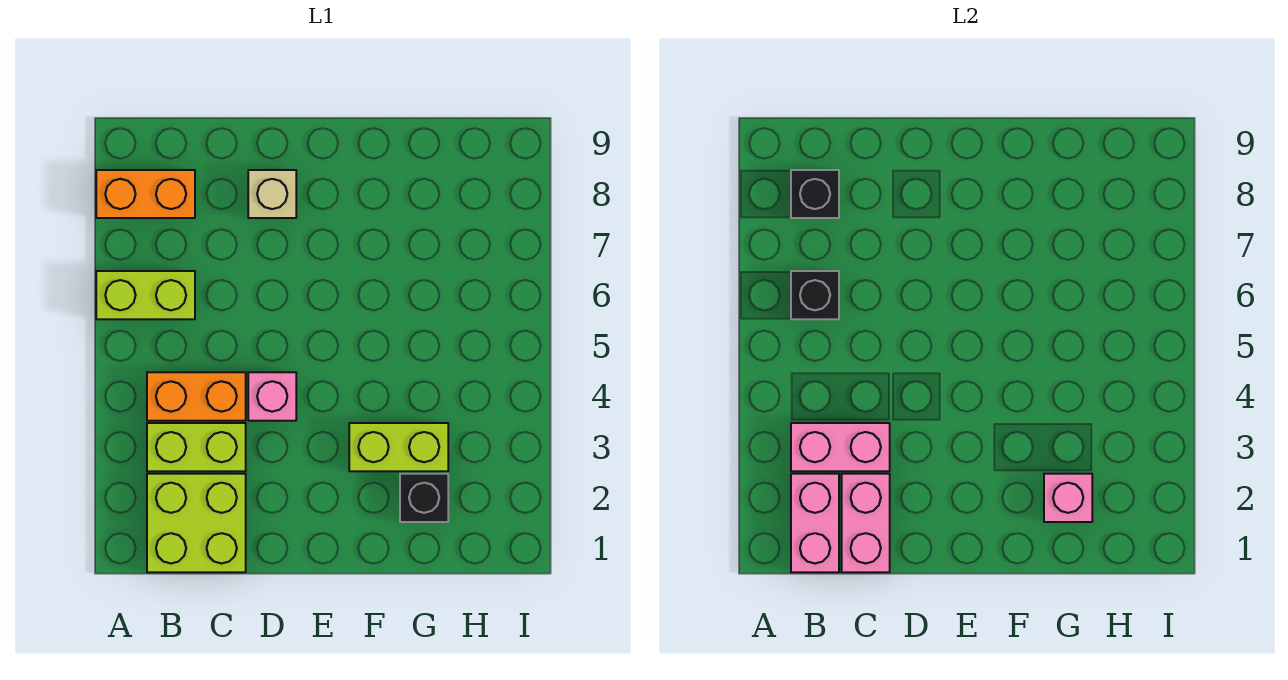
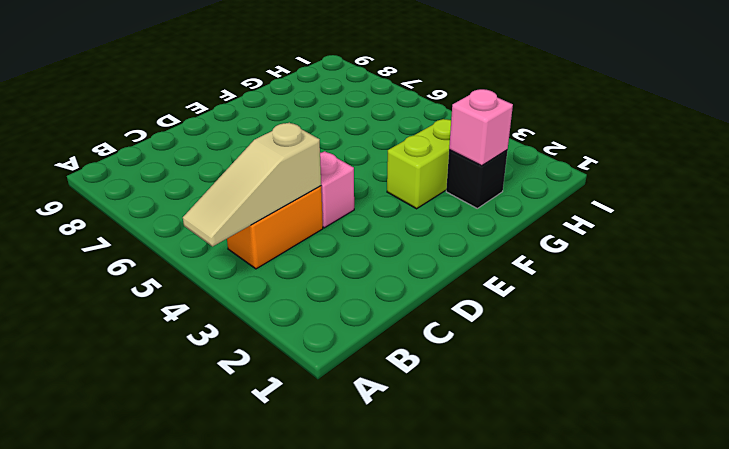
tan 1x3 slope [183,122,321,246] -> none
none -> lime 1x2 brick [96,271,195,319]
none -> orange 1x2 brick [96,170,195,218]
none -> lime 2x2 brick [147,474,246,572]

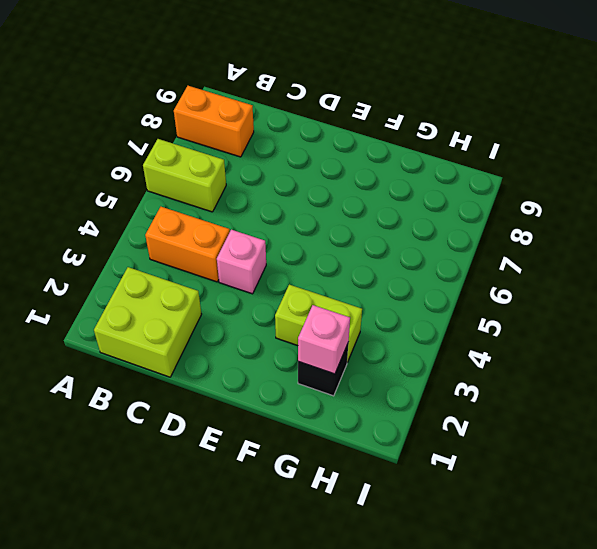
none -> lime 1x2 brick [147,423,246,471]
none -> tan 1x1 brick [248,170,296,218]
none -> pink 1x2 brick [791,474,839,572]

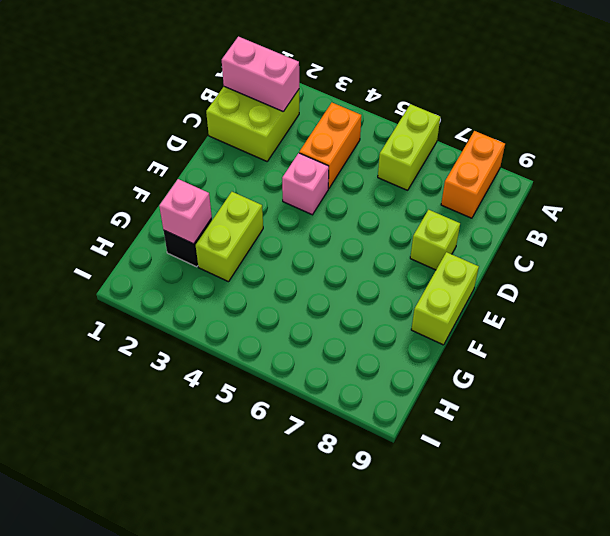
lime 1x1 brick [410,210,460,270] -> tan 1x1 brick [248,170,296,218]
lime 1x2 brick [411,252,479,345] -> lime 1x2 brick moved to [147,423,246,471]
none -> pink 1x2 brick [791,423,890,471]
none -> black 1x1 brick [791,271,839,319]
none -> black 1x1 brick [791,170,839,218]

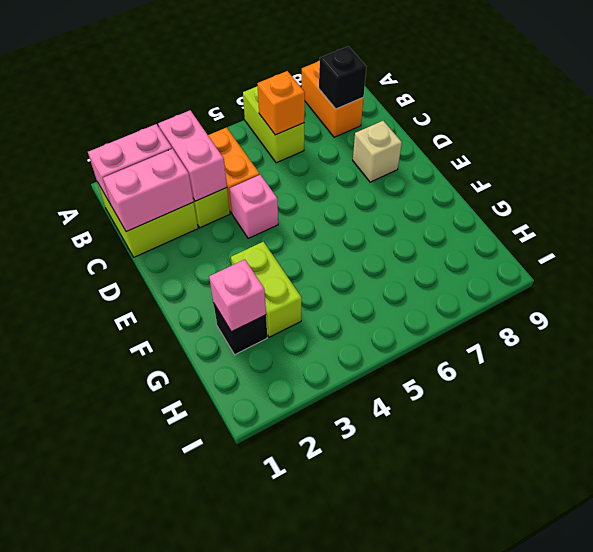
orange 1x1 brick [257,71,305,135] -> black 1x1 brick [791,271,839,319]

